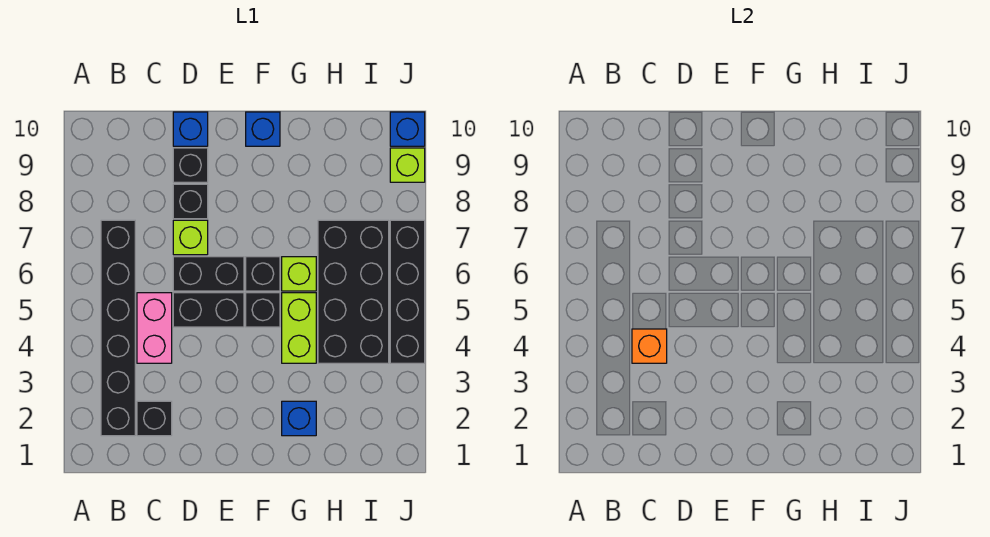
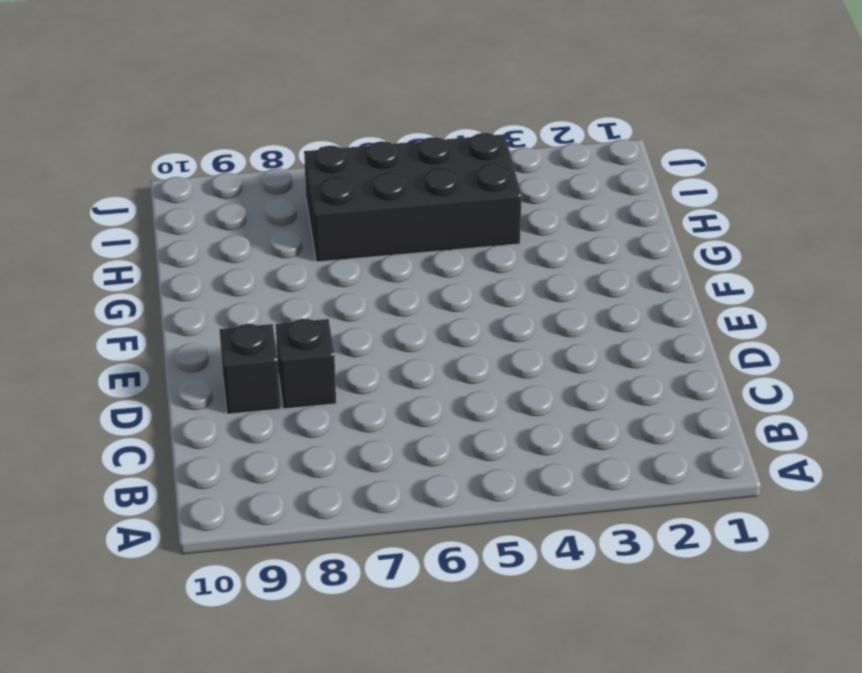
none -> black 1x6 brick [101,220,135,436]
none -> black 1x1 brick [137,401,172,436]
none -> pink 1x2 brick [137,293,172,363]

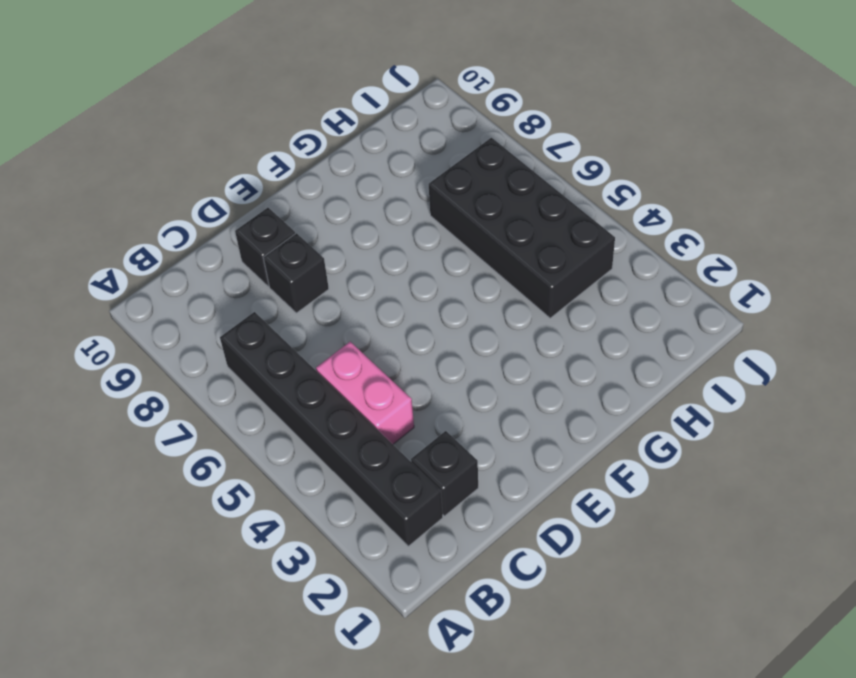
none -> black 1x2 brick [173,293,244,327]
none -> black 1x2 brick [173,257,244,291]
none -> lime 1x1 brick [173,220,208,255]

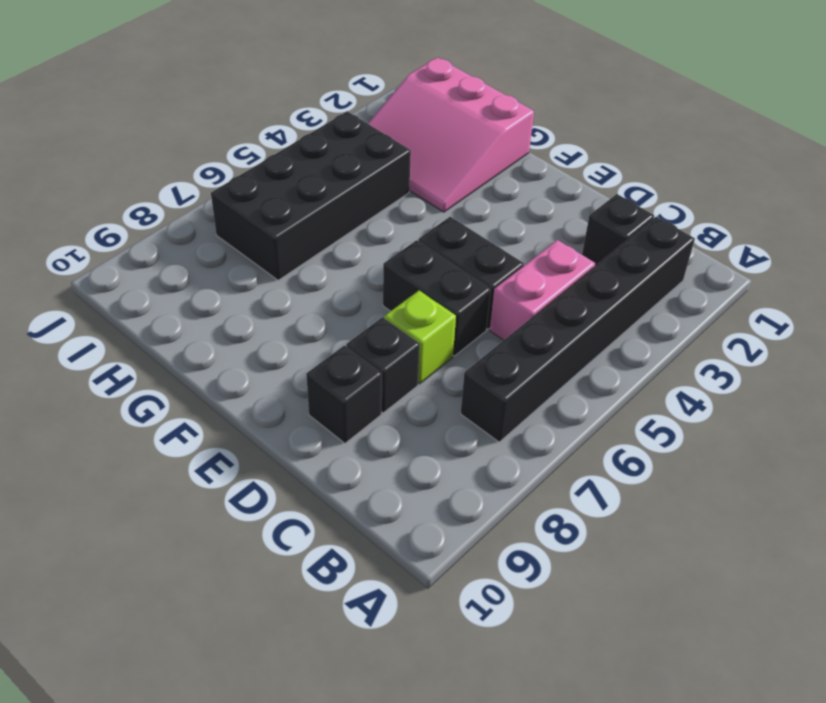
pink 3x3 slope [368,57,534,212] -> blue 1x1 brick [282,401,316,436]
none -> blue 1x1 brick [173,112,208,146]
none -> black 1x1 brick [246,293,280,327]
none -> black 1x1 brick [246,257,280,291]

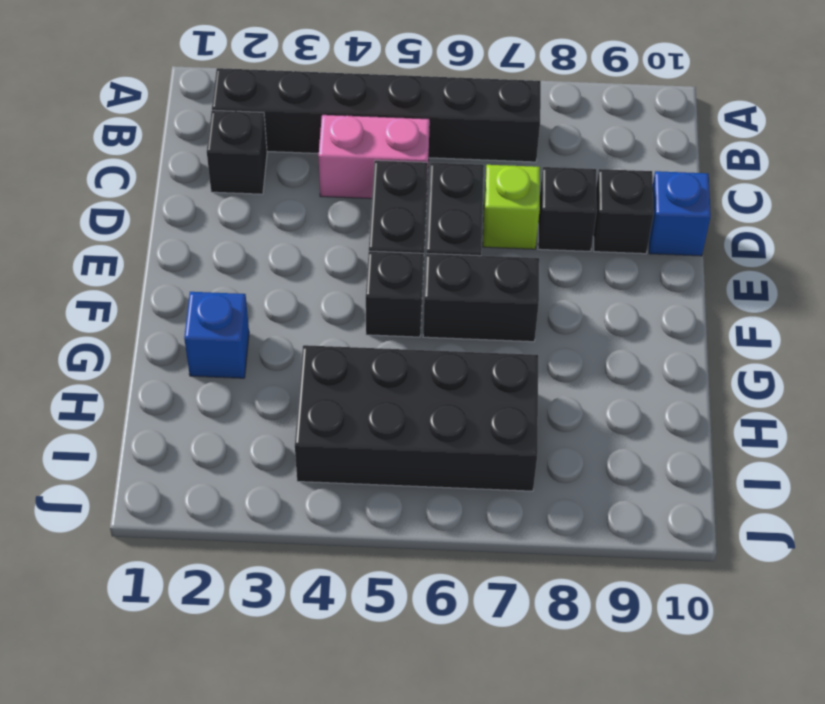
black 1x2 brick [423,253,539,342] -> black 1x1 brick [246,257,280,291]
none -> blue 1x1 brick [246,112,280,146]
none -> lime 1x2 brick [282,293,316,363]
none -> lime 1x1 brick [282,257,316,291]

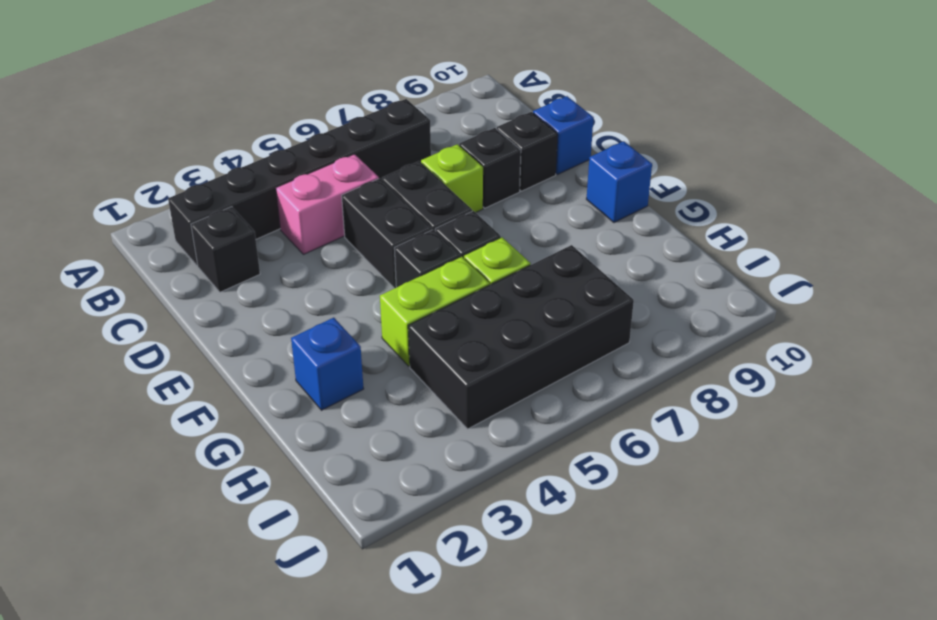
none -> black 1x4 brick [390,220,425,363]
none -> lime 1x1 brick [390,148,425,182]
none -> blue 1x1 brick [390,112,425,146]

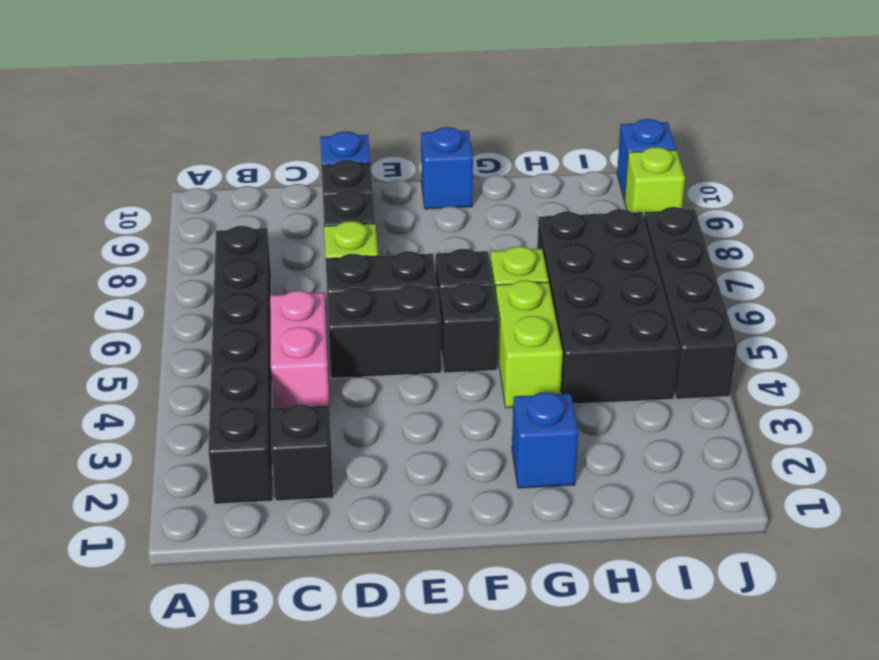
none -> orange 1x1 brick [632,329,667,363]

